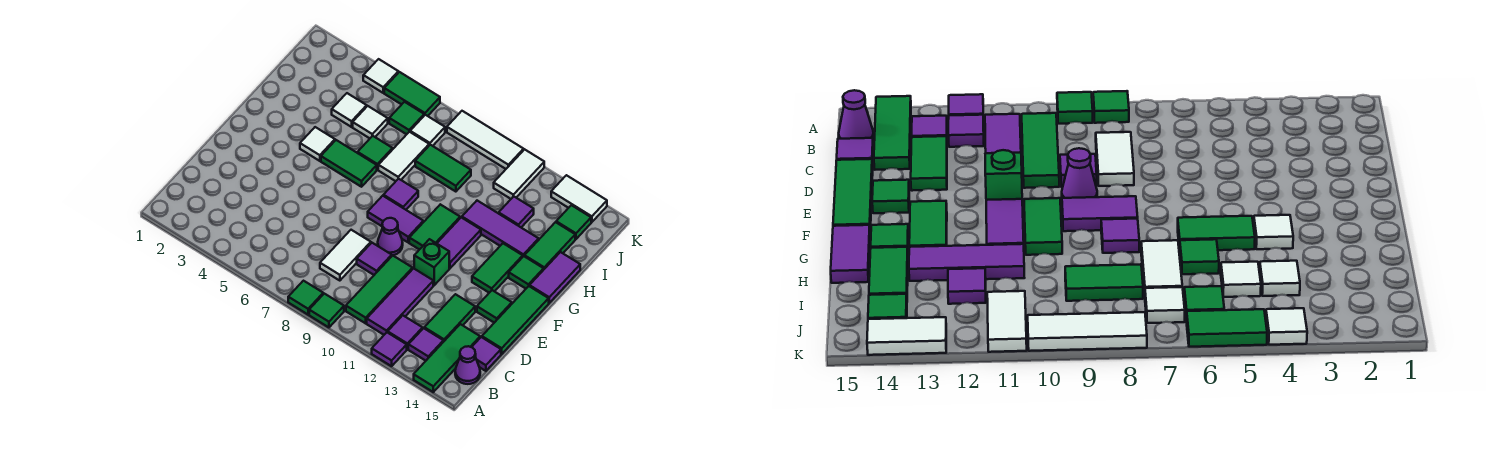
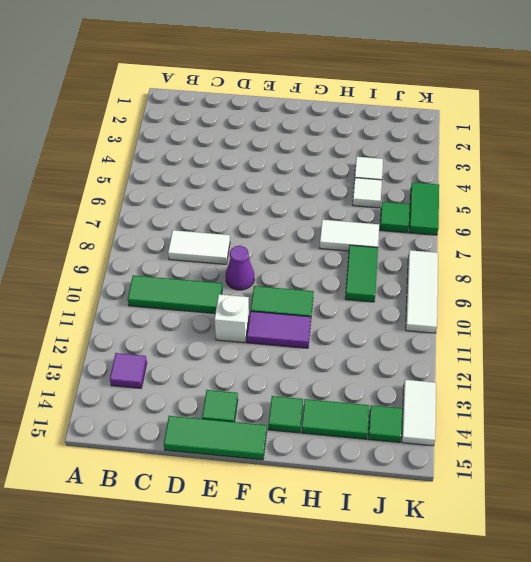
white 1x1 brick [215,294,249,343] -> green 1x1 brick [414,239,449,285]
none -> green 1x1 tile [288,281,323,314]
none -> green 1x1 tile [309,294,344,327]
none -> purple 1x1 tile [372,332,407,366]
none -> green 1x3 tile [414,324,480,392]

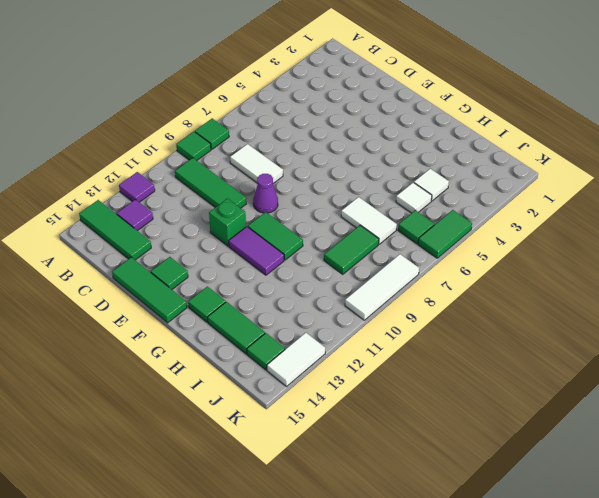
none -> purple 1x3 tile [367,268,433,335]
none -> purple 1x1 tile [388,315,423,349]
none -> purple 1x1 cone [455,346,480,384]
none -> green 1x2 tile [424,294,475,342]

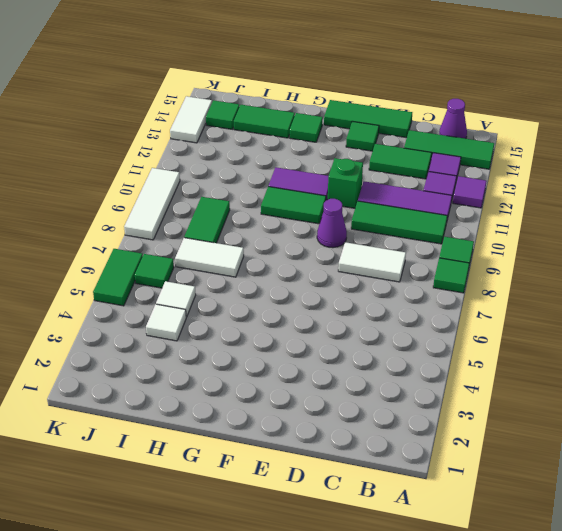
none -> purple 1x1 tile [472,337,501,371]
none -> purple 1x1 tile [357,243,392,275]
none -> purple 1x2 tile [368,196,423,242]
none -> green 1x2 tile [472,243,523,293]

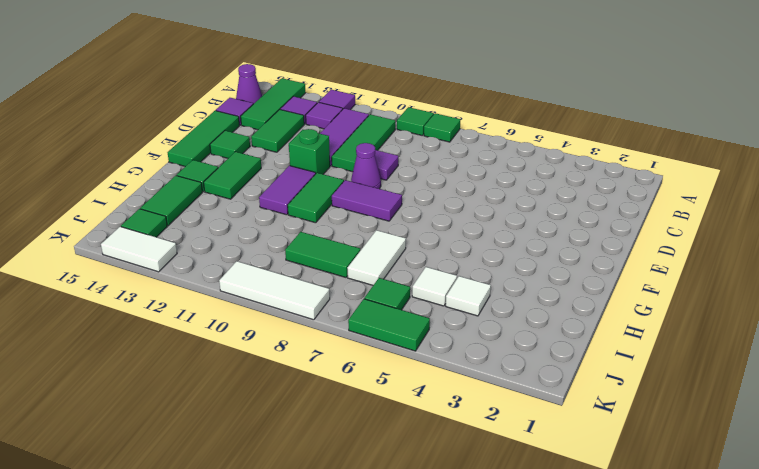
none -> white 1x2 tile [320,230,371,281]
none -> white 1x1 tile [300,127,335,161]
none -> green 1x2 tile [321,140,377,187]
none -> purple 1x1 tile [383,179,418,210]

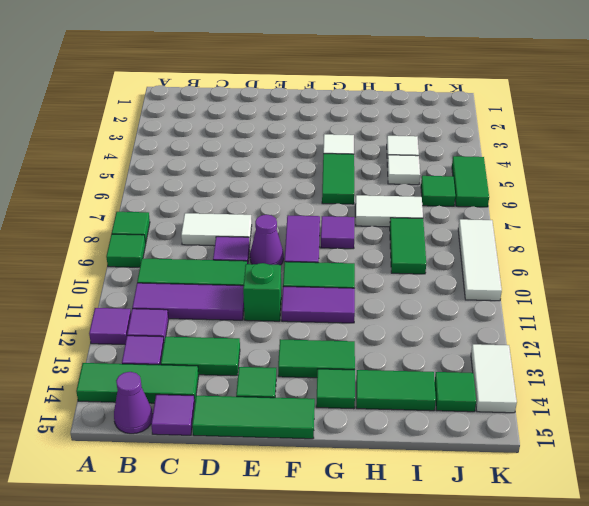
none -> purple 1x2 tile [530,252,580,303]
none -> green 1x1 tile [358,136,393,170]
none -> purple 1x3 tile [462,201,539,256]
none -> purple 1x1 tile [499,196,534,227]

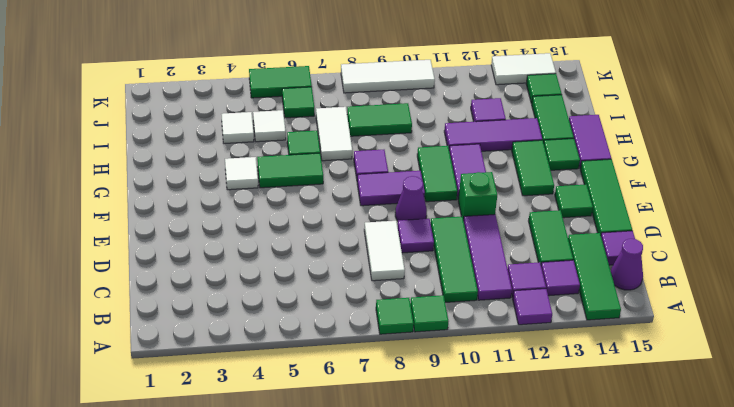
none -> white 1x1 tile [410,115,445,146]
none -> white 1x2 tile [494,149,544,199]
none -> white 1x1 tile [363,59,398,93]

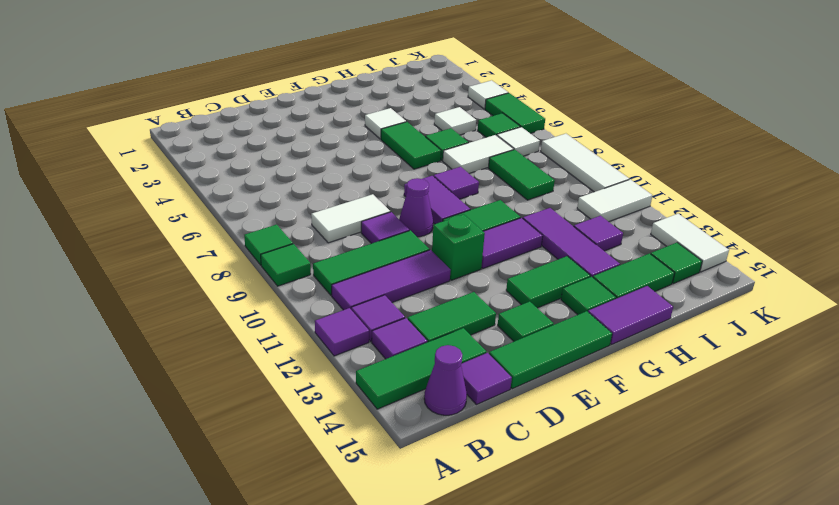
none -> white 1x1 tile [332,93,367,127]

